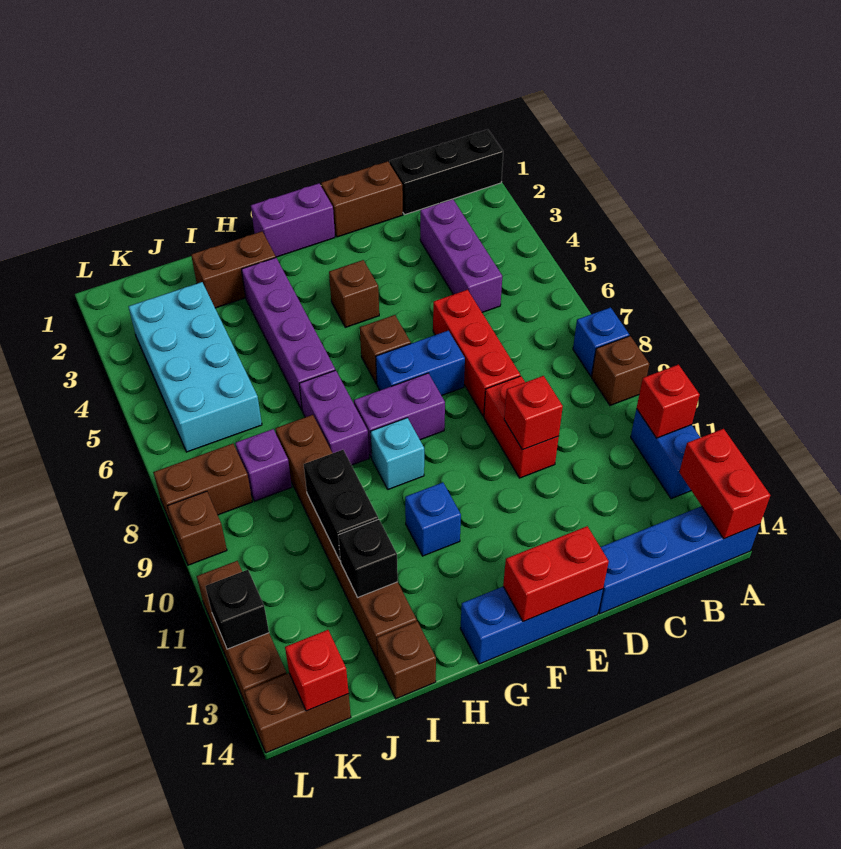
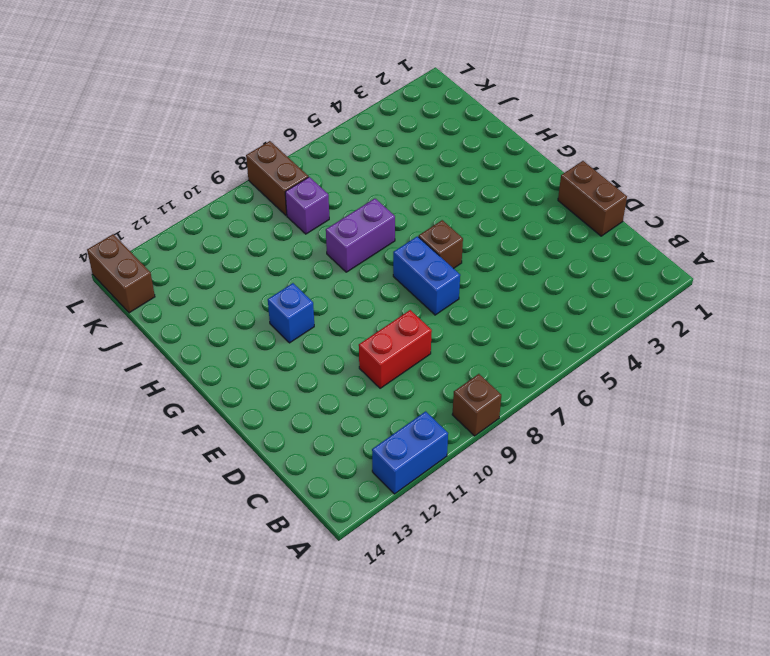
none -> black 1x3 brick [390,129,503,215]
none -> blue 1x1 brick [573,307,629,376]
none -> blue 1x4 brick [598,506,760,614]
none -> purple 1x3 brick [420,199,502,312]

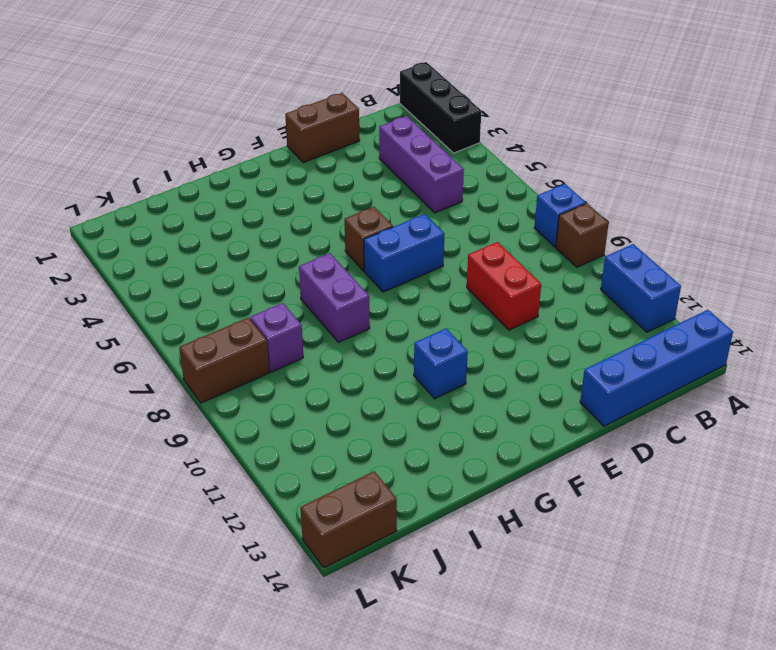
black 1x3 brick [400,62,481,153] -> black 1x3 brick turned to [390,129,503,215]
none -> red 1x3 brick [433,290,520,416]
none -> blue 1x3 brick [460,587,603,664]
none -> purple 1x2 brick [251,183,335,257]
none -> brown 1x1 brick [329,260,379,327]

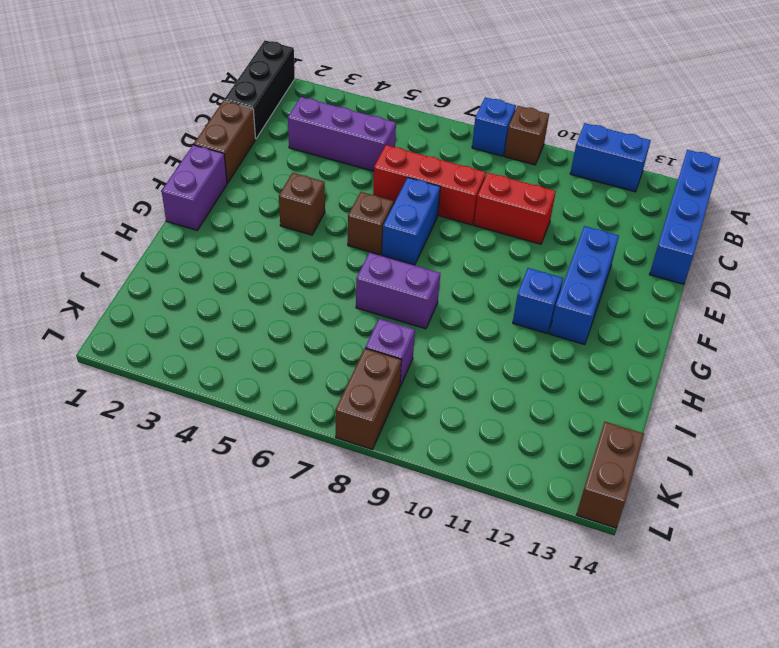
blue 1x3 brick [550,226,619,345] -> blue 1x3 brick moved to [460,587,603,664]
none -> purple 1x2 brick [354,373,445,458]
none -> cyan 1x1 brick [370,418,424,489]
none -> brown 1x2 brick [191,231,276,308]
none -> purple 1x4 brick [241,258,335,410]

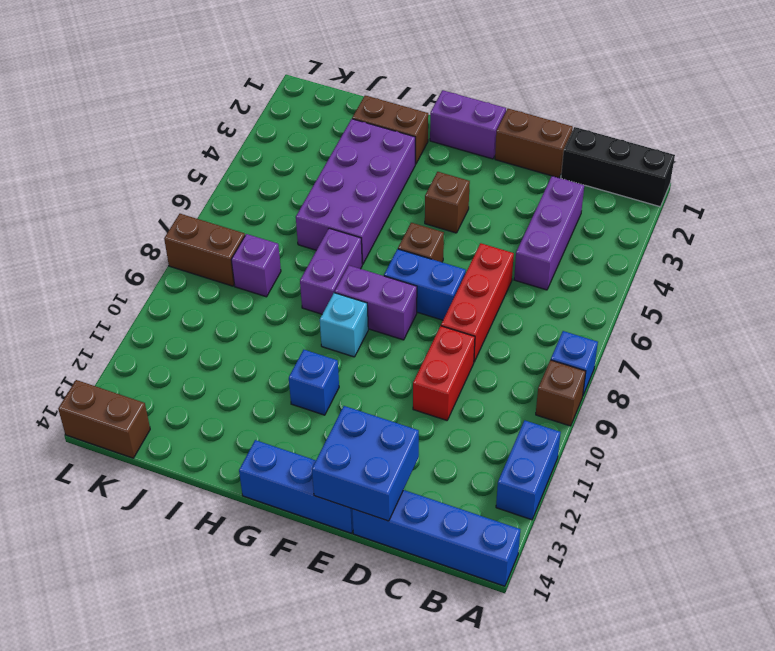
blue 2x2 brick [312,406,419,521] -> red 1x2 brick [503,526,609,622]
purple 2x4 brick [296,119,415,264] -> purple 1x4 brick [241,258,335,410]
none -> brown 1x6 brick [275,415,417,660]
none -> brown 1x1 brick [377,621,436,699]
none -> cyan 2x4 brick [128,282,262,452]
none -> brown 1x1 brick [167,491,227,565]

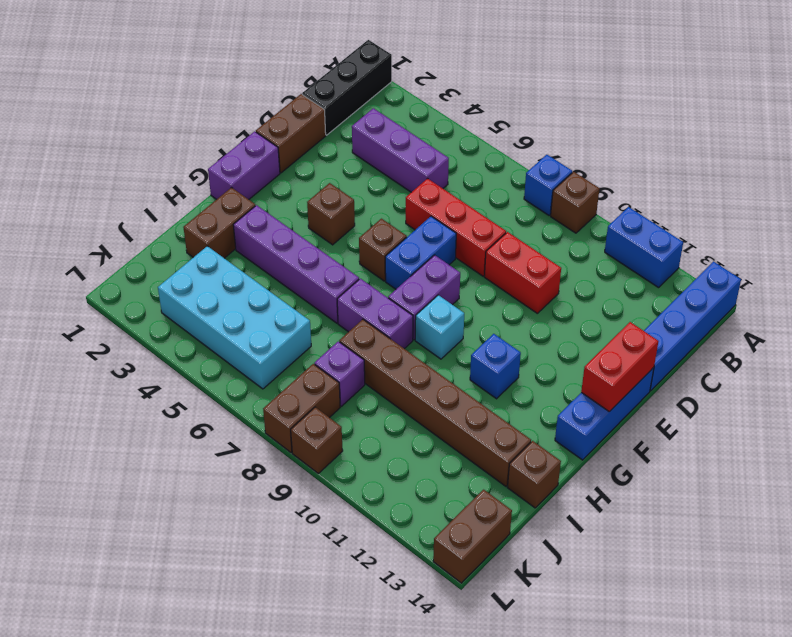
none -> brown 1x3 brick [197,561,286,711]
none -> red 1x1 brick [637,365,700,438]
none -> red 1x2 brick [679,429,770,539]
none -> red 1x1 brick [504,376,563,450]

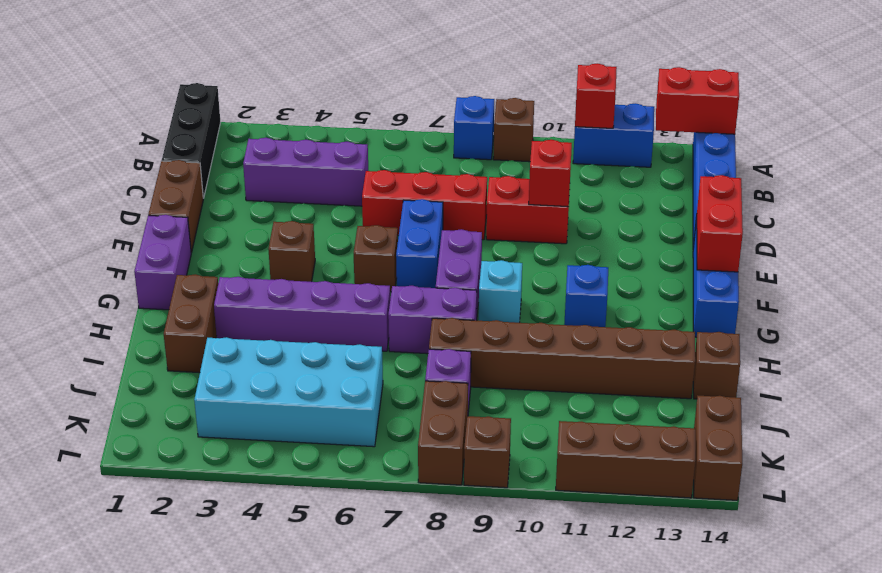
none -> black 1x2 brick [304,450,378,560]
none -> black 1x1 brick [338,519,398,597]
none -> red 1x1 brick [285,630,349,711]
none -> black 1x1 brick [205,570,269,649]

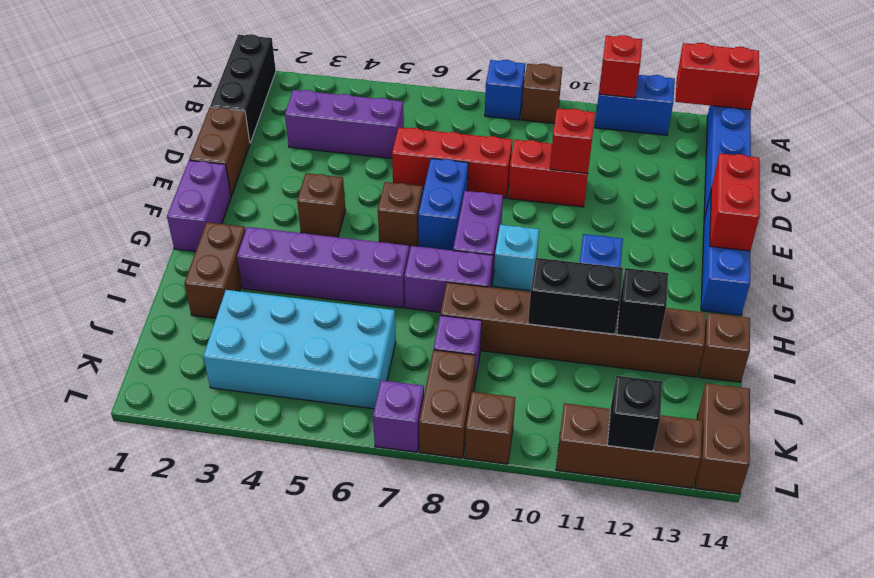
purple 1x1 brick [373,380,424,452] -> none
none -> red 1x1 brick [285,630,349,711]

